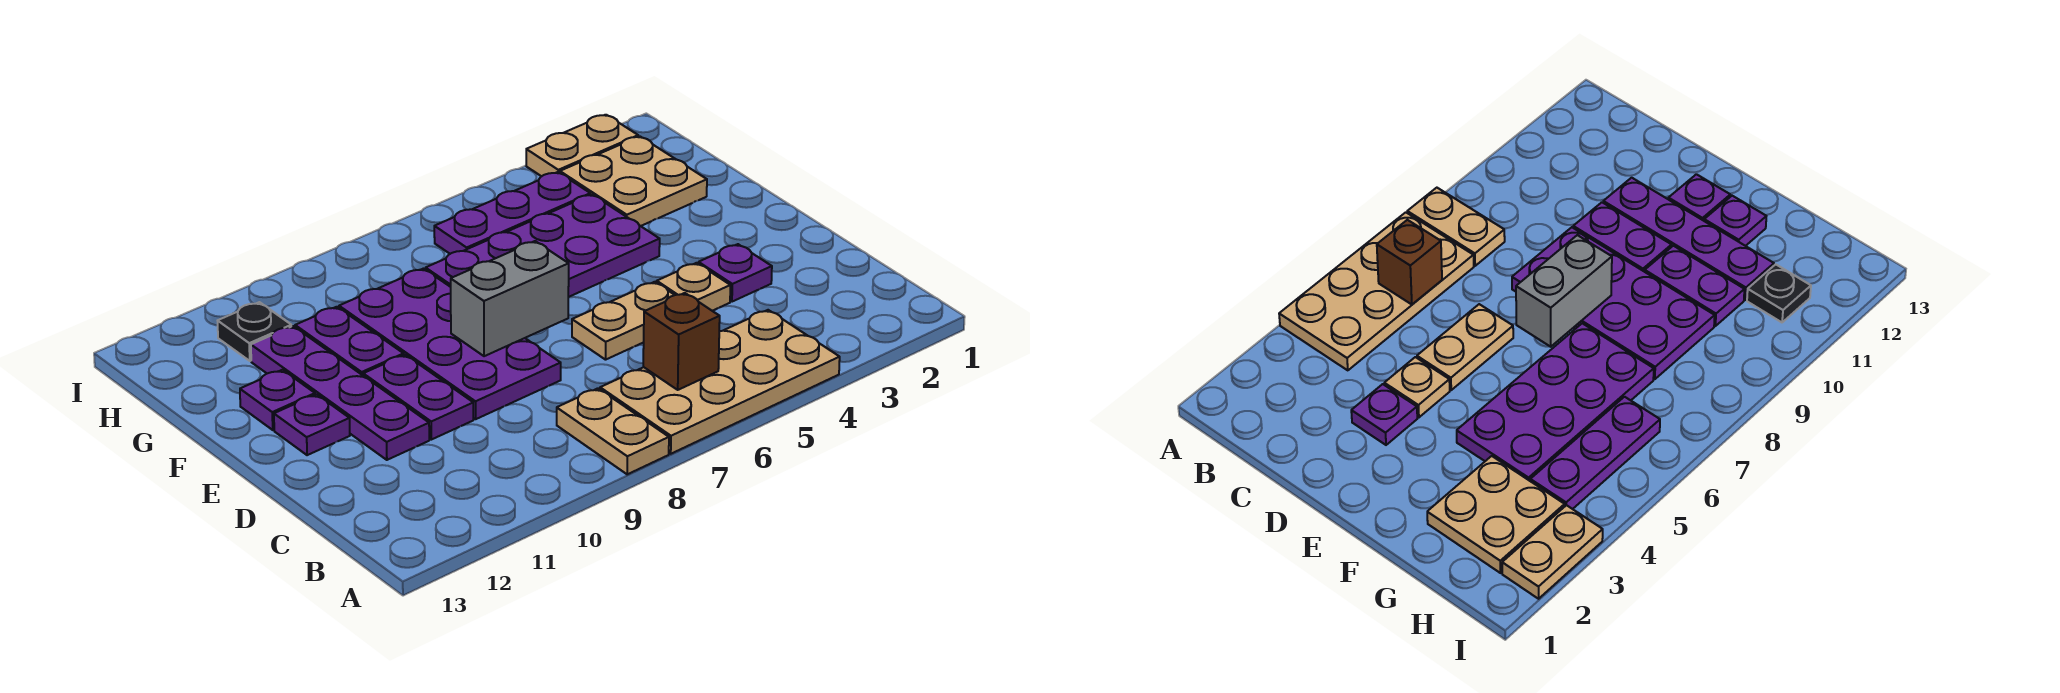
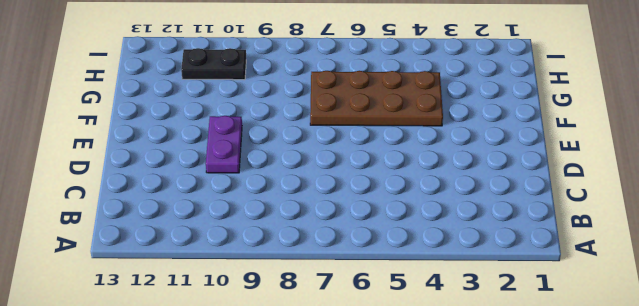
brown 2x4 plate [310,71,443,126] -> purple 2x4 plate [426,194,660,297]
black 1x2 plate [181,48,246,80] -> black 1x1 plate [218,302,291,361]
none -> tan 2x4 plate [600,310,840,454]
none -> tan 1x2 plate [557,388,669,474]
none -> purple 1x1 plate [698,244,772,302]

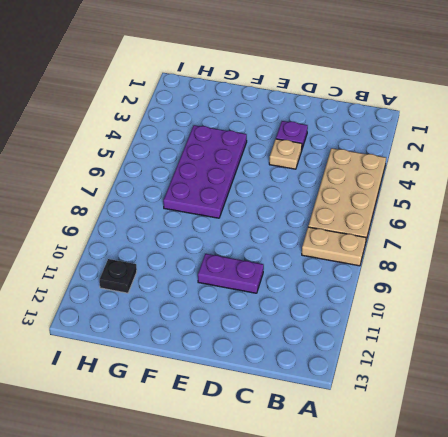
none -> tan 1x2 plate [572,282,674,360]
none -> purple 2x4 plate [339,269,561,419]
none -> purple 1x4 plate [251,326,429,460]

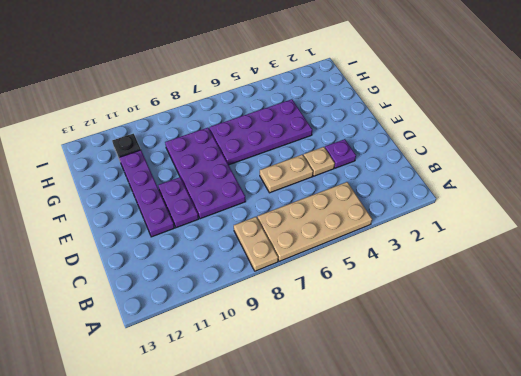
none -> purple 1x1 plate [274,394,350,455]
none -> purple 1x2 plate [295,307,404,375]
none -> purple 1x1 plate [240,370,315,430]

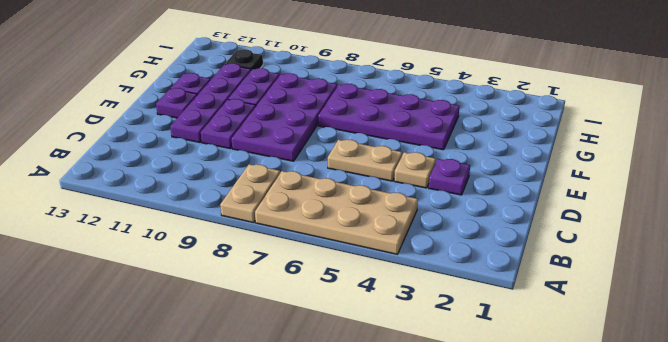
none -> tan 2x2 plate [560,136,707,226]
none -> purple 1x3 plate [434,172,590,254]
none -> tan 1x2 plate [526,115,638,176]

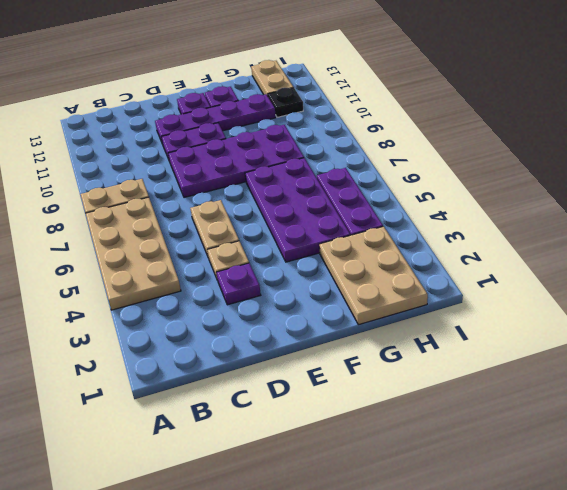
tan 2x3 plate [319,226,428,325] -> tan 2x2 plate [560,136,707,226]
tan 1x2 plate [251,60,294,96] -> tan 1x2 plate moved to [526,115,638,176]
none -> purple 1x2 plate [295,307,404,375]
none -> brown 1x1 brick [643,293,720,390]
none -> grey 1x2 brick [451,241,569,356]

